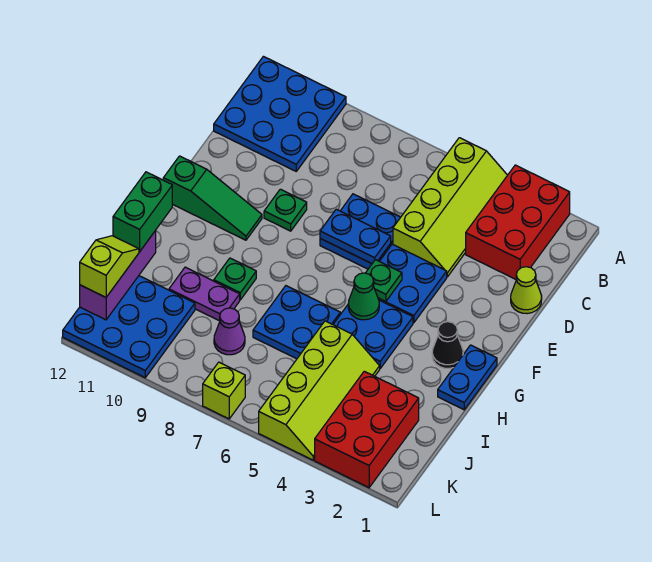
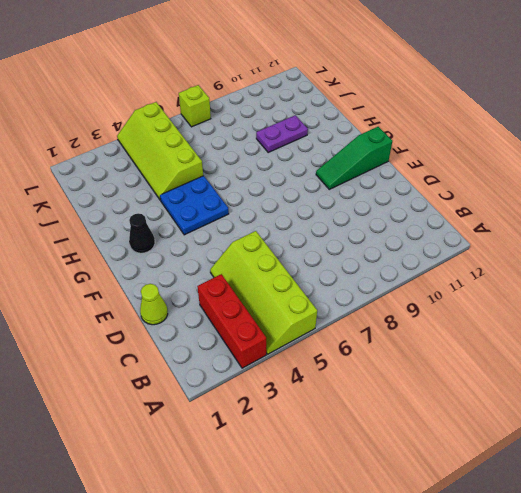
red 1x3 brick [197,274,266,368] -> red 2x3 brick [466,165,570,279]
none -> blue 3x3 plate [214,56,346,171]
none -> blue 2x2 plate [320,194,401,269]
none -> blue 2x2 plate [378,244,447,323]

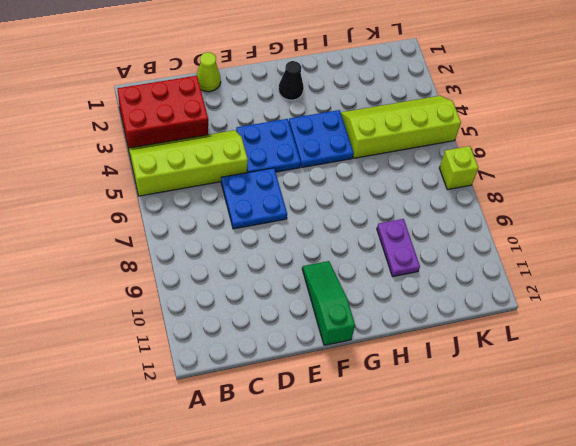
none -> blue 3x3 plate [214,56,346,171]
none -> green 1x1 plate [264,189,307,231]
none -> blue 1x2 plate [438,345,497,410]

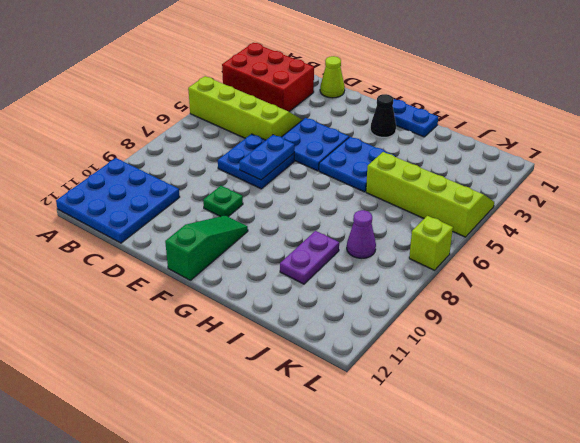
none -> blue 2x2 plate [253,286,340,359]
none -> green 1x1 plate [214,258,256,300]
none -> red 2x3 brick [315,371,419,488]

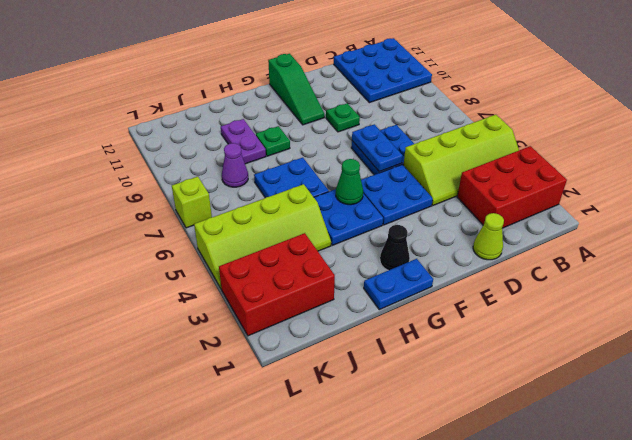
none -> blue 3x3 plate [63,276,195,378]
none -> green 1x1 plate [366,260,402,302]
none -> purple 1x3 brick [80,231,156,320]

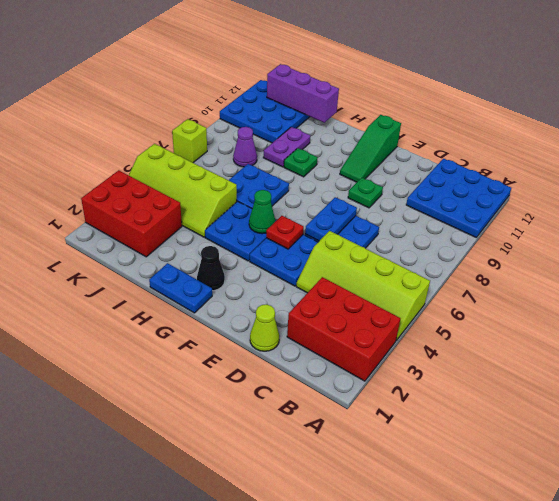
red 1x1 plate [266,216,304,249] -> green 1x1 plate [366,260,402,302]
none -> green 1x2 brick [113,172,172,251]
none -> lime 1x2 slope [80,236,139,297]

